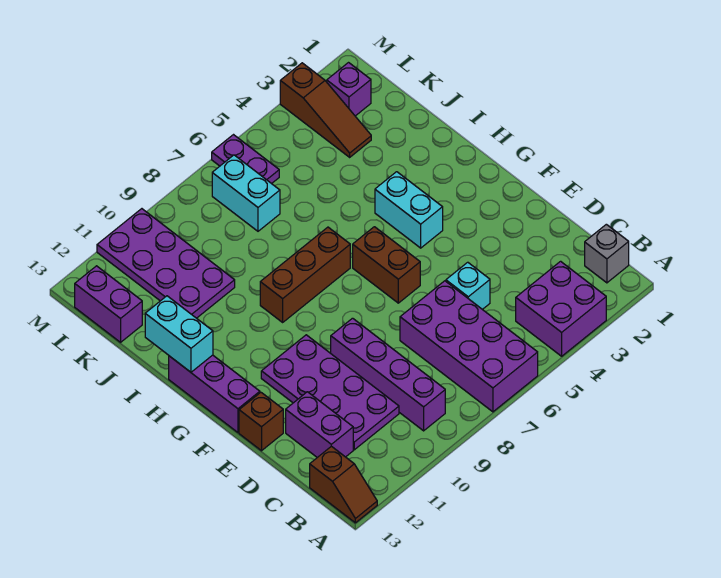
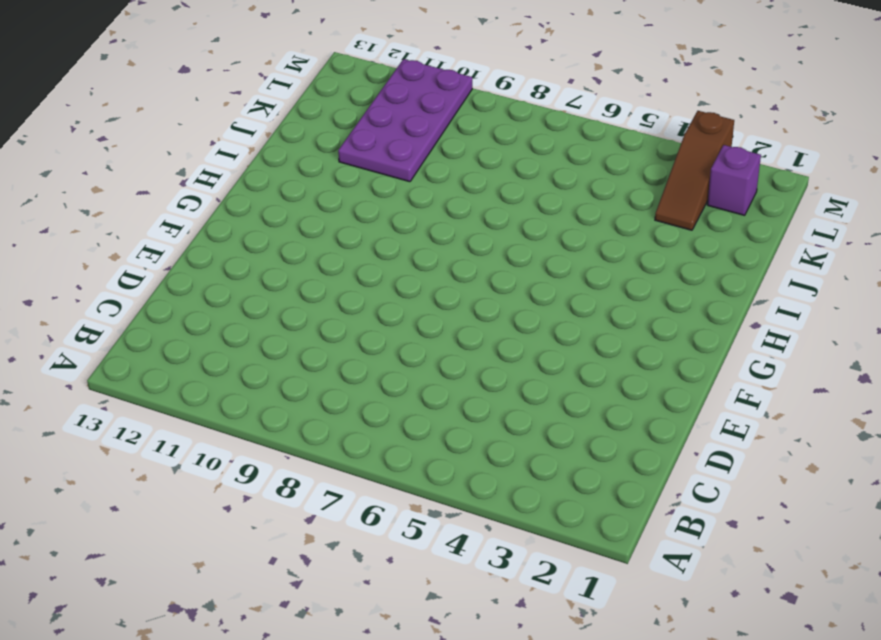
none -> purple 2x2 brick [516,261,606,356]
none -> purple 2x4 brick [400,281,538,412]
none -> brown 1x2 slope [310,446,377,523]

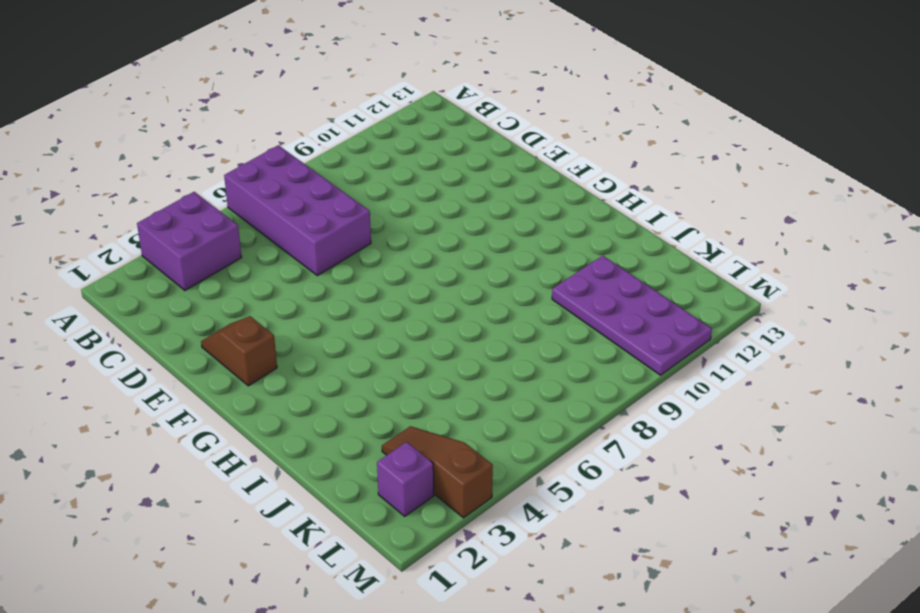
brown 1x2 slope [201,316,277,386] -> brown 1x2 slope moved to [310,446,377,523]
none -> grey 1x1 brick [585,224,629,283]
none -> purple 1x4 brick [331,318,445,431]
none -> purple 2x4 plate [261,335,399,450]

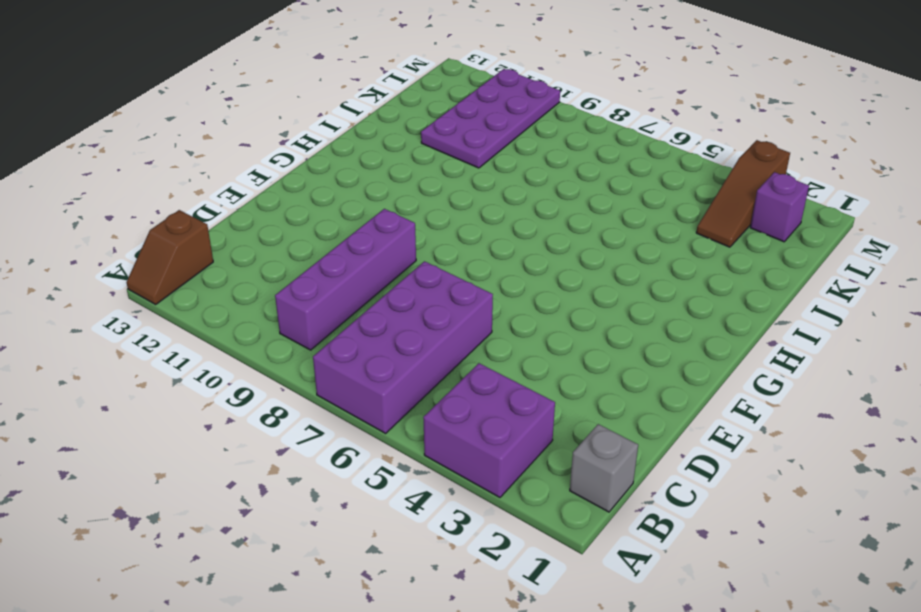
none -> purple 2x4 plate [261,335,399,450]
none -> purple 1x2 brick [286,392,353,457]
none -> cyan 1x1 brick [446,262,490,309]

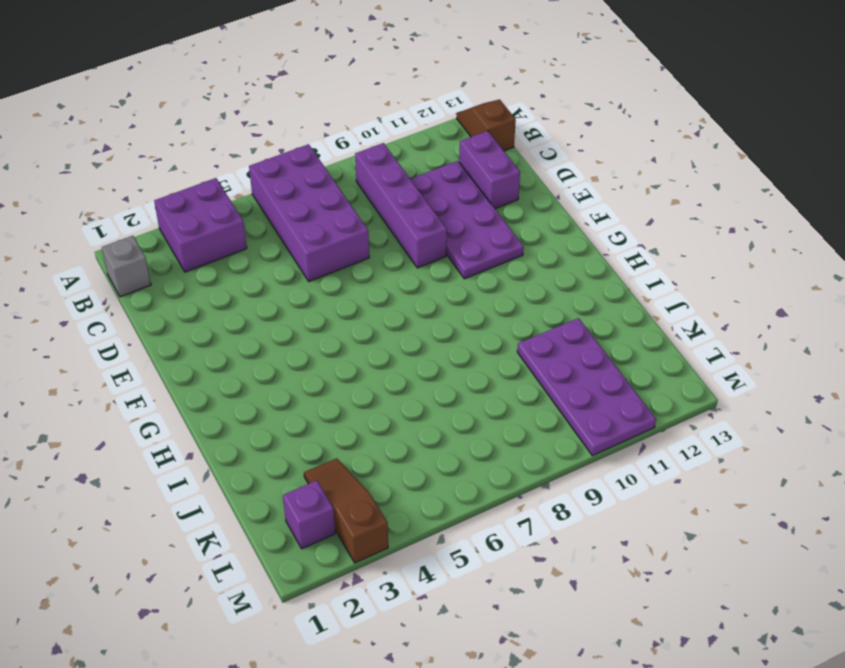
none -> cyan 1x1 brick [446,262,490,309]
none -> brown 1x1 brick [239,392,283,451]
none -> brown 1x2 brick [353,227,420,303]

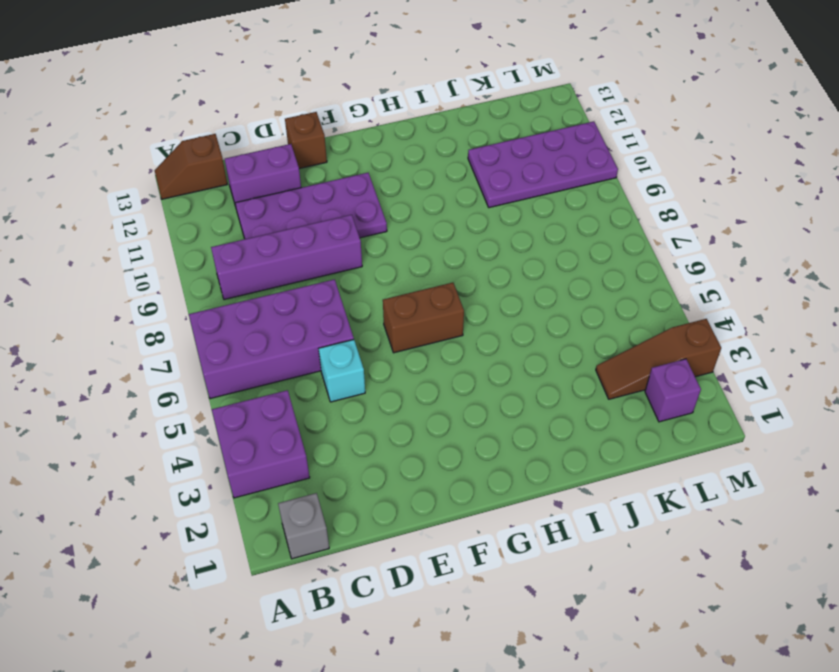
none -> purple 1x3 brick [169,355,260,432]
none -> cyan 1x2 brick [375,172,443,248]
none -> brown 1x3 brick [260,227,350,322]

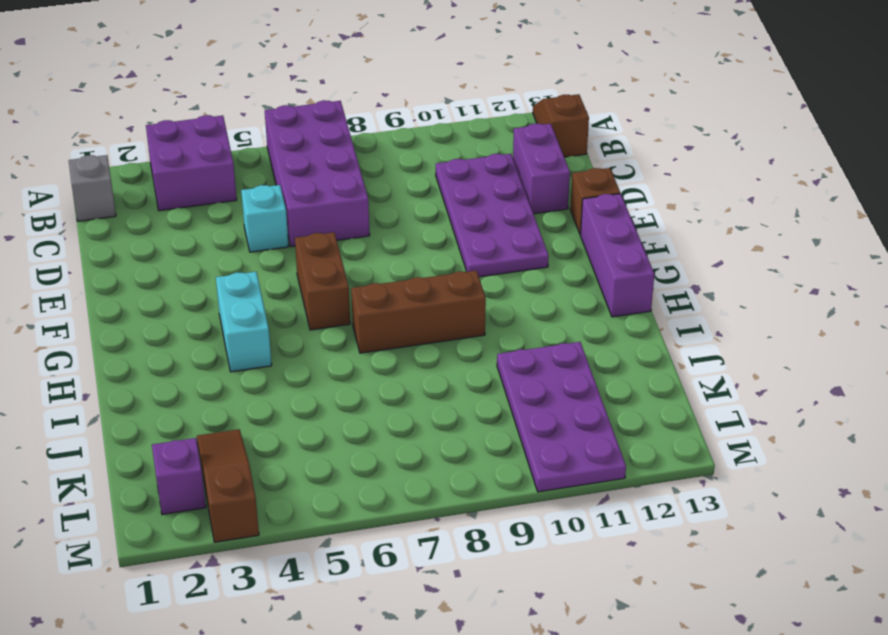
none -> purple 1x4 brick [331,318,445,431]
none -> cyan 1x2 brick [212,155,280,231]
none -> purple 1x2 brick [75,266,142,342]

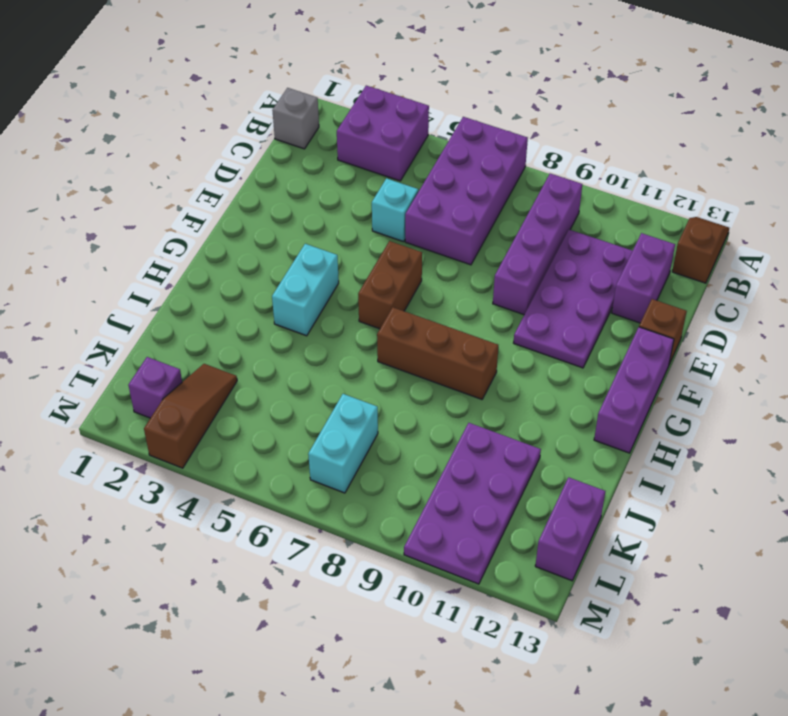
none -> purple 1x2 plate [212,135,279,184]
none -> cyan 1x2 brick [145,296,213,372]

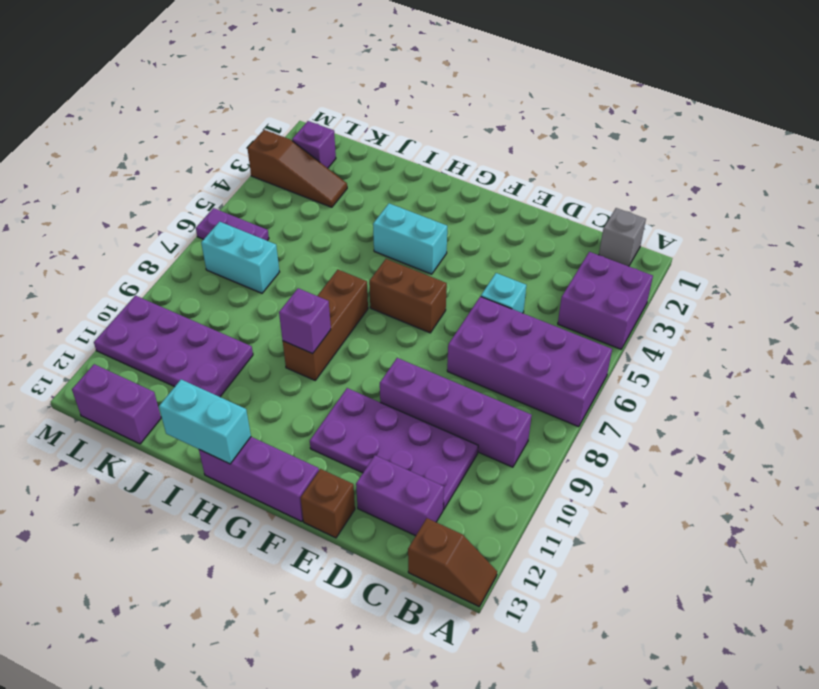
purple 1x1 brick [279,288,331,354] -> none

